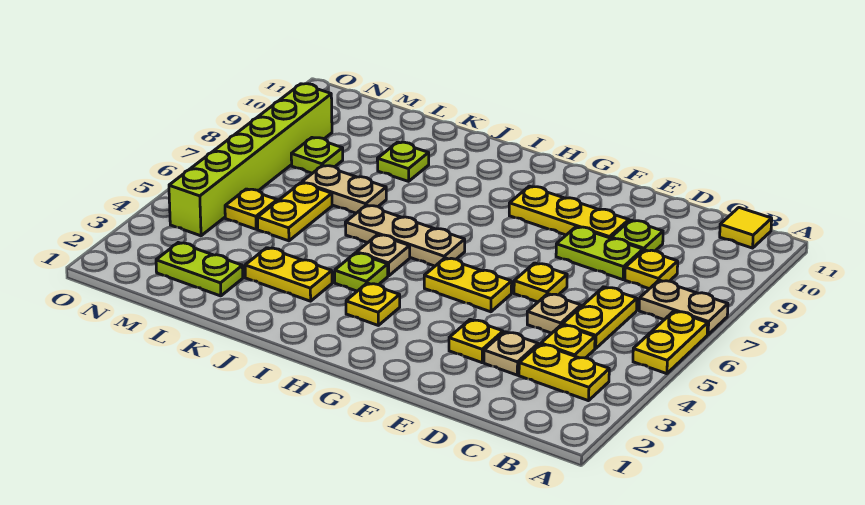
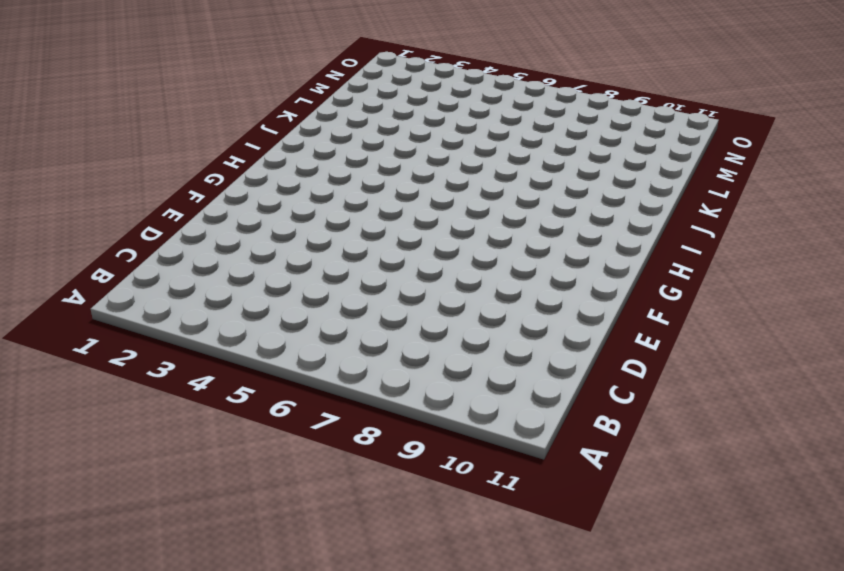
none -> yellow 1x2 plate [633,311,708,374]
none -> tan 1x2 plate [639,280,728,335]
none -> yellow 1x2 plate [519,344,609,401]

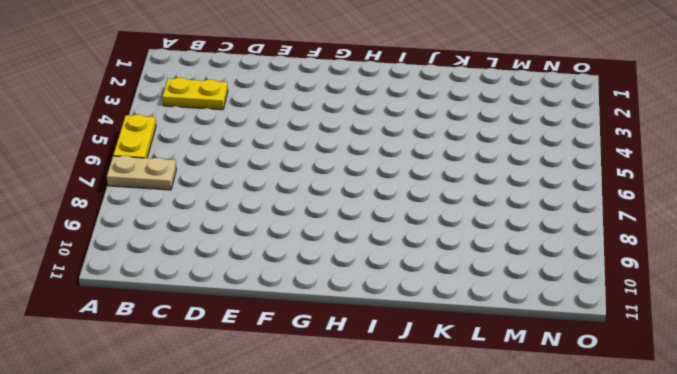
none -> yellow 1x1 tile [720,208,772,248]
none -> yellow 1x1 plate [541,325,595,358]
none -> yellow 1x2 plate [562,287,637,349]

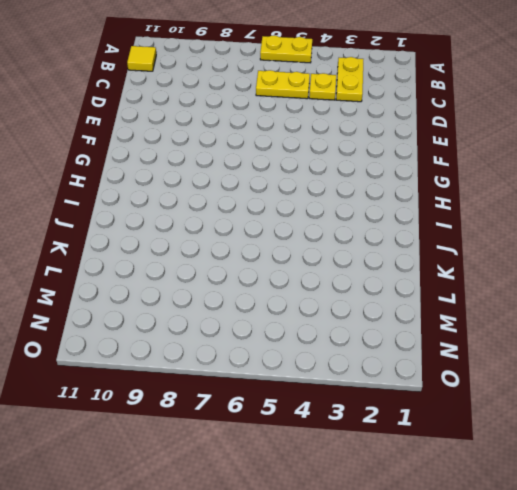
none -> tan 1x2 plate [639,280,728,335]
none -> yellow 1x1 plate [625,250,678,289]
none -> tan 1x1 plate [484,332,538,375]

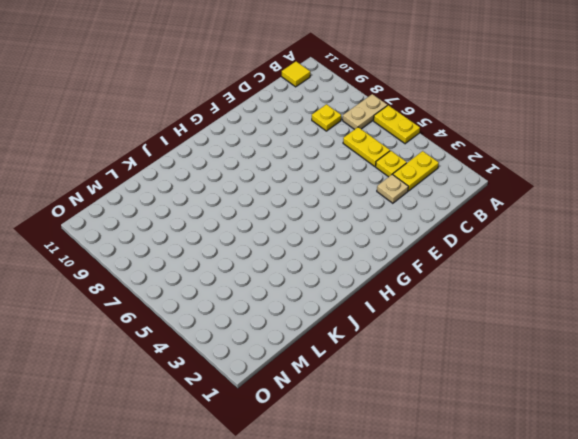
none -> tan 1x1 plate [527,294,581,333]
none -> lime 1x2 plate [556,227,643,280]
none -> lime 1x1 plate [611,220,663,251]

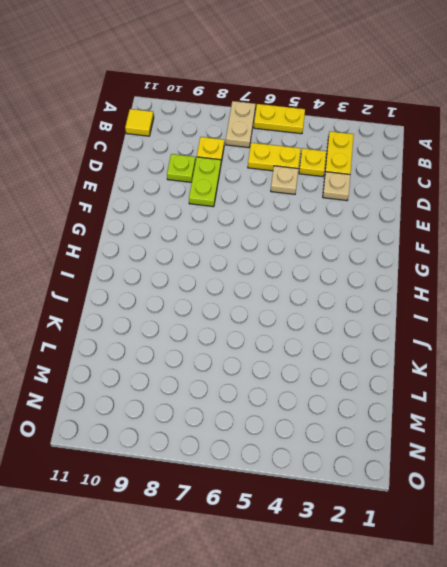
none -> yellow 1x1 plate [449,319,503,363]
none -> yellow 1x1 plate [514,263,567,302]
none -> yellow 1x3 plate [509,186,629,238]

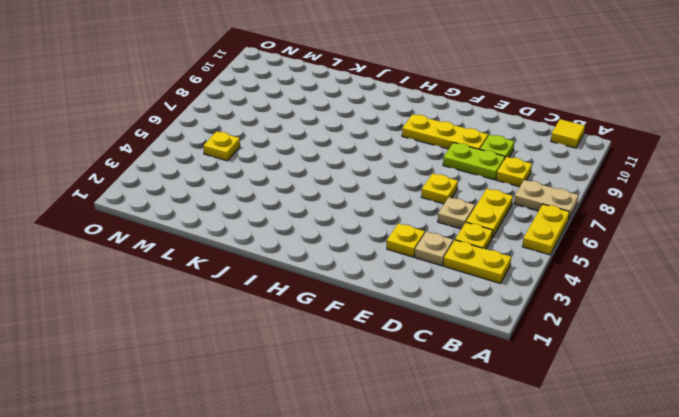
none -> yellow 1x2 plate [424,258,512,312]
none -> yellow 1x1 plate [346,283,400,325]
none -> tan 1x3 plate [345,205,465,266]

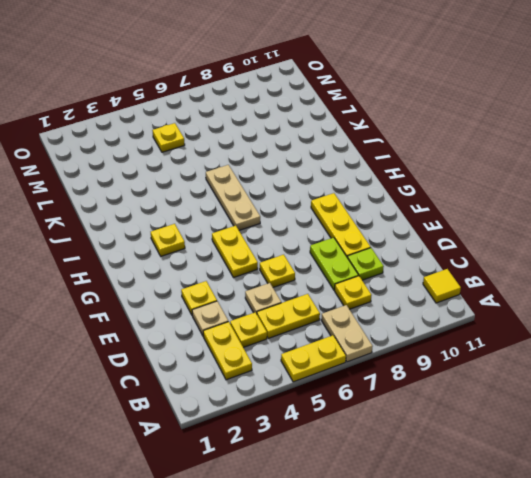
none -> lime 1x1 plate [335,253,388,291]
none -> tan 1x1 plate [357,235,410,276]
none -> yellow 1x2 plate [245,248,332,301]

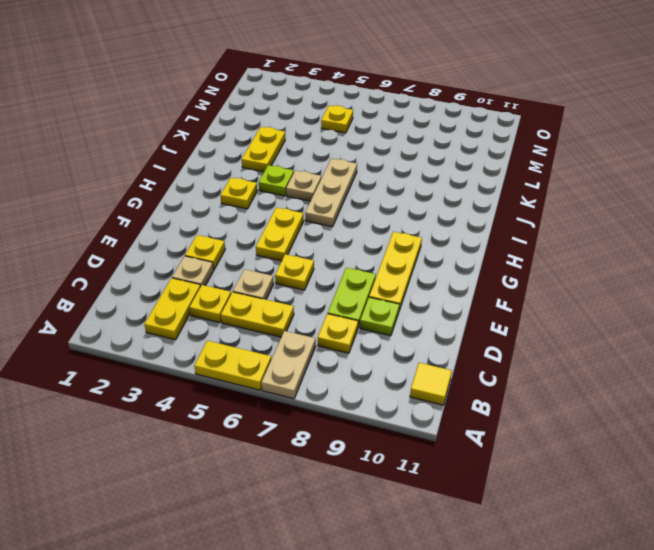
none -> tan 1x2 plate [302,165,386,213]
none -> lime 1x1 plate [377,142,429,181]
none -> lime 1x2 plate [156,243,243,296]

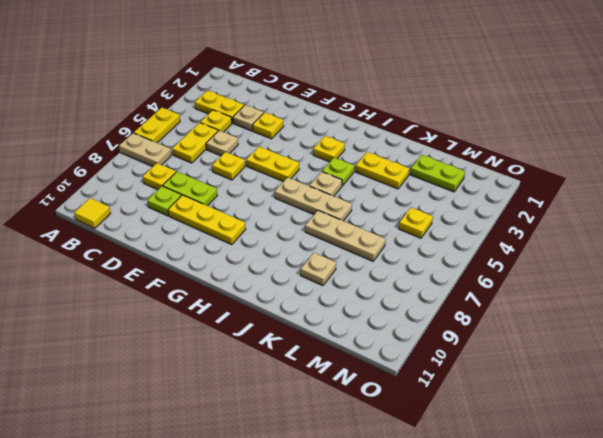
tan 1x3 plate [305,210,386,261] -> tan 1x2 plate [302,165,386,213]
tan 1x1 plate [301,253,336,286] -> lime 1x1 plate [377,142,429,181]
none -> yellow 1x2 plate [258,183,332,241]
none -> lime 1x1 plate [291,138,343,173]
none -> lime 1x6 brick [169,84,332,236]

